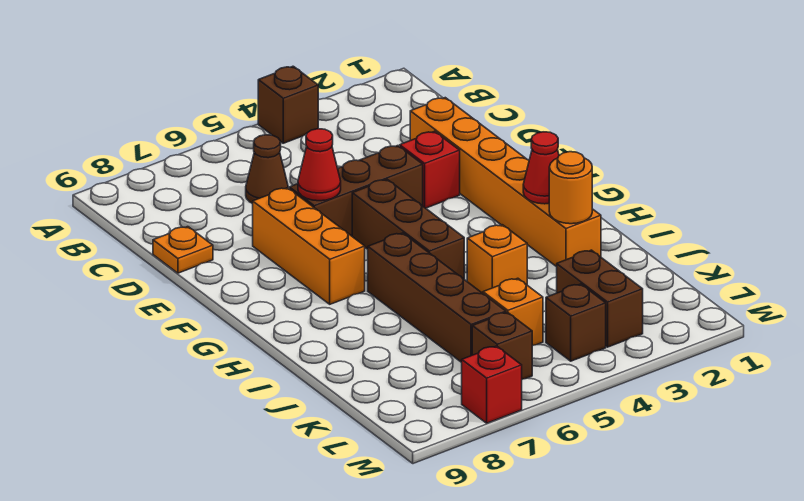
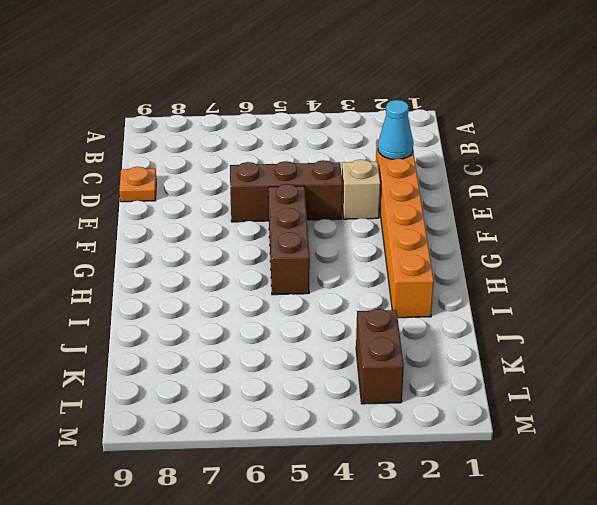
cyan 1x1 cone [378,100,413,159] -> none
tan 1x1 brick [342,160,380,219] -> red 1x1 brick [400,131,460,208]
none -> brown 1x1 brick [258,66,318,143]
none -> brown 1x1 cone [246,135,288,204]
none -> orange 1x3 brick [253,188,365,304]

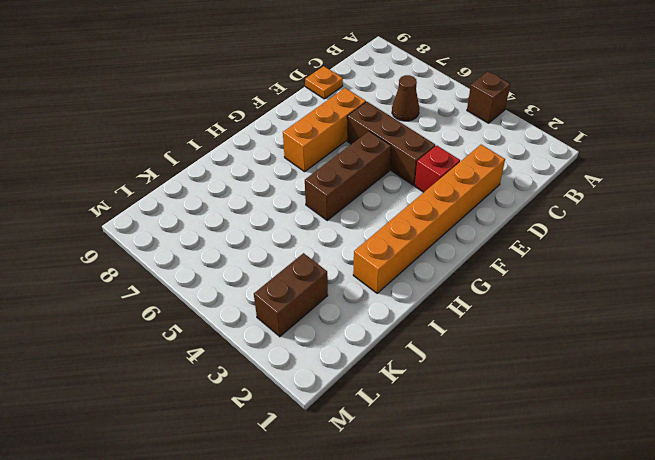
none -> brown 1x4 brick [368,233,506,362]
none -> orange 1x1 brick [467,225,527,293]
none -> orange 1x1 brick [483,278,543,346]

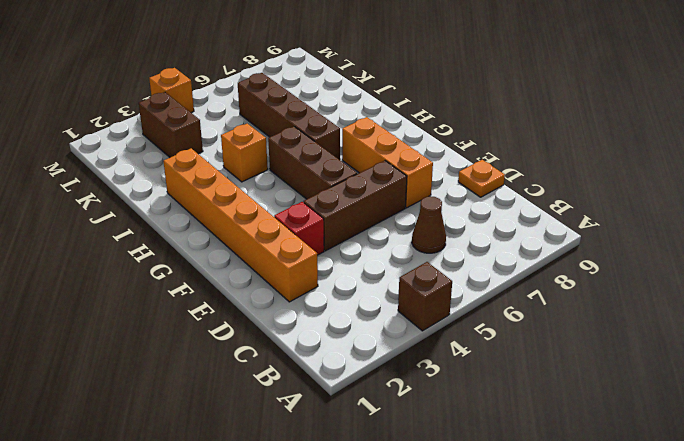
orange 1x1 brick [149,68,194,113] -> orange 1x1 brick moved to [483,278,543,346]
none -> brown 1x1 brick [546,284,606,361]
none -> brown 1x1 brick [472,312,532,379]
none -> red 1x1 brick [462,346,522,423]

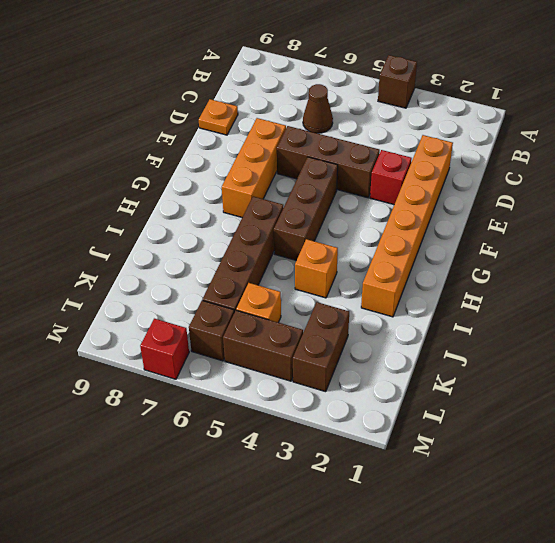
brown 1x2 brick [223,310,303,381] -> brown 1x1 brick [546,284,606,361]
none -> red 1x1 cone [298,129,341,201]
none -> red 1x1 cone [523,132,559,204]
none -> orange 1x1 round brick [549,152,592,224]

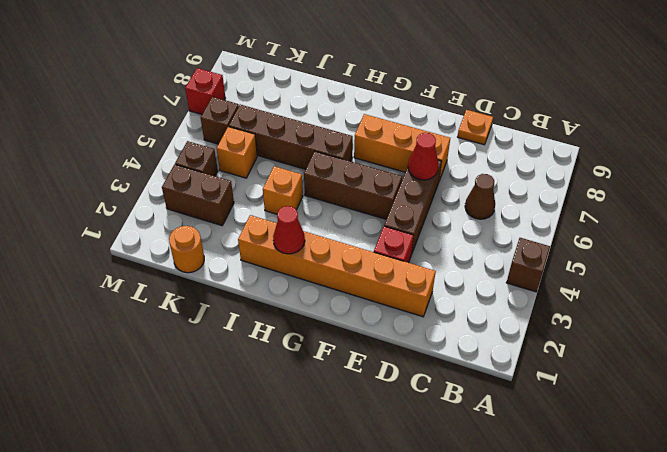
orange 1x1 round brick [169,226,204,273] -> orange 1x1 round brick moved to [549,152,592,224]

